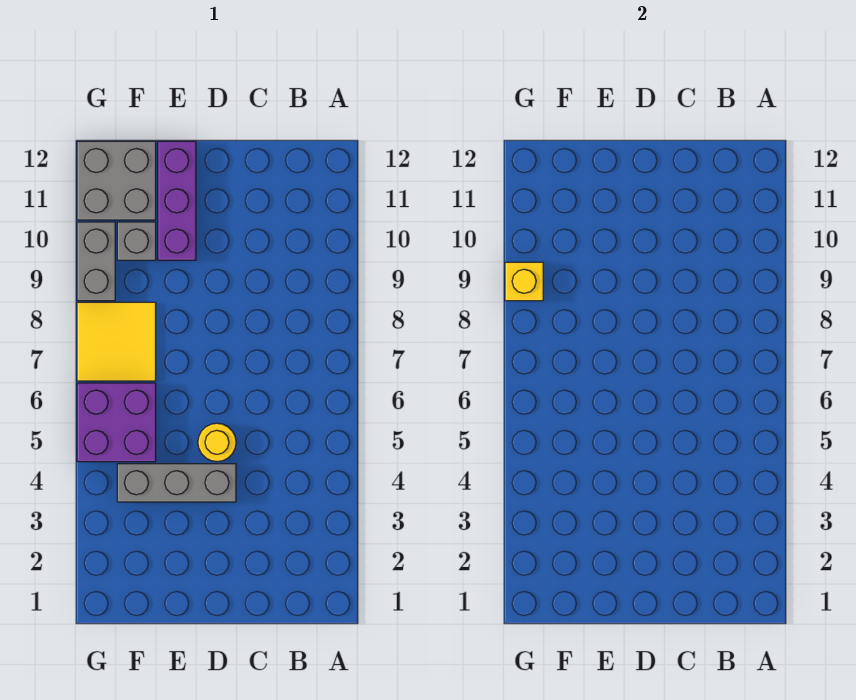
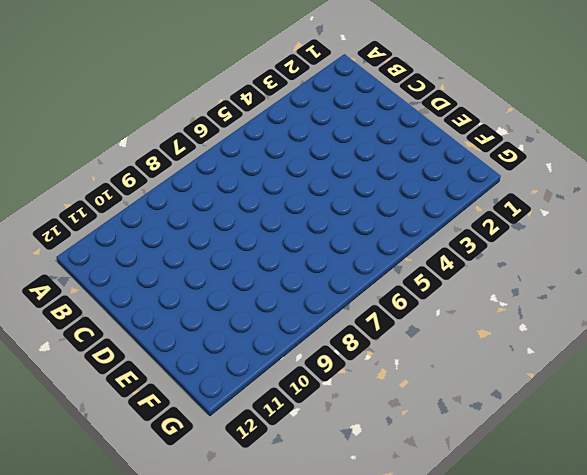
none -> grey 1x3 brick [117,464,236,502]
none -> yellow 1x1 round brick [198,423,236,462]

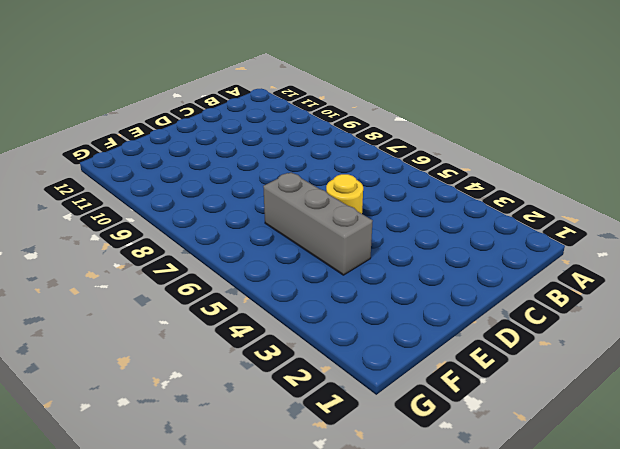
grey 1x3 brick [263,172,373,275] -> grey 1x3 brick turned to [117,464,236,502]
none -> purple 1x3 brick [158,141,196,260]
none -> purple 2x2 brick [77,383,156,462]

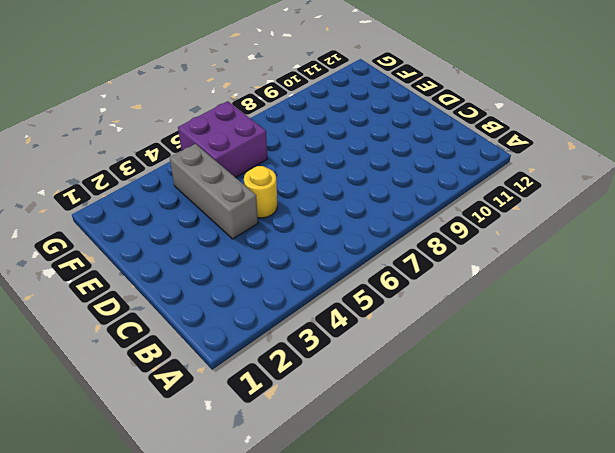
none -> purple 1x3 brick [158,141,196,260]
none -> yellow 2x2 tile [77,302,156,381]

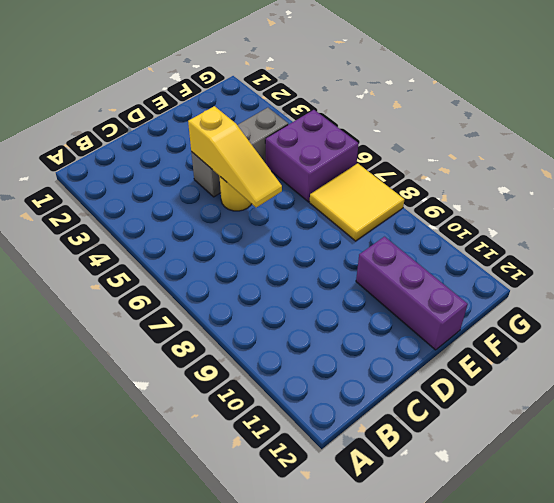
yellow 1x3 slope [188,106,282,208] -> none
none -> grey 1x1 brick [117,222,156,260]
none -> grey 2x2 brick [77,141,156,220]

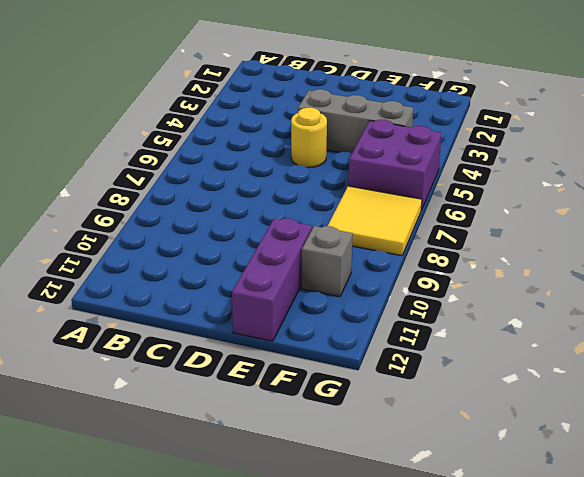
none -> grey 2x2 brick [77,141,156,220]
none -> grey 1x2 brick [77,222,115,301]

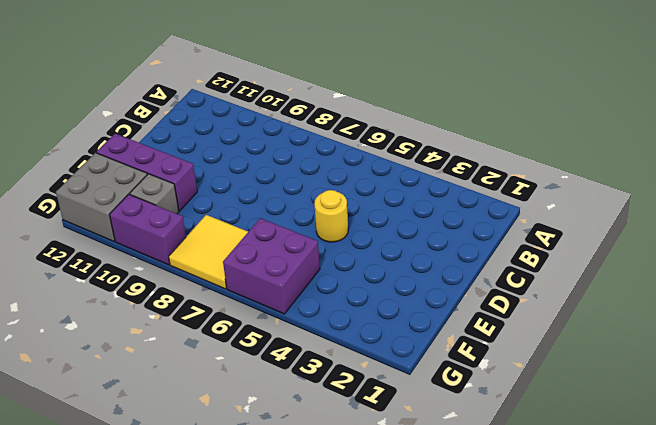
purple 1x2 brick [109,194,186,265] -> grey 1x2 brick [77,222,115,301]
none -> grey 1x3 brick [117,464,236,502]
none -> yellow 1x1 brick [505,262,543,301]

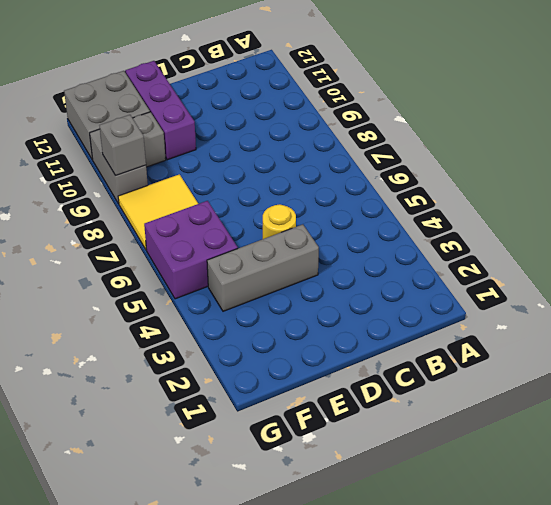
grey 1x1 brick [99,115,146,176] -> yellow 1x1 brick [505,262,543,301]

